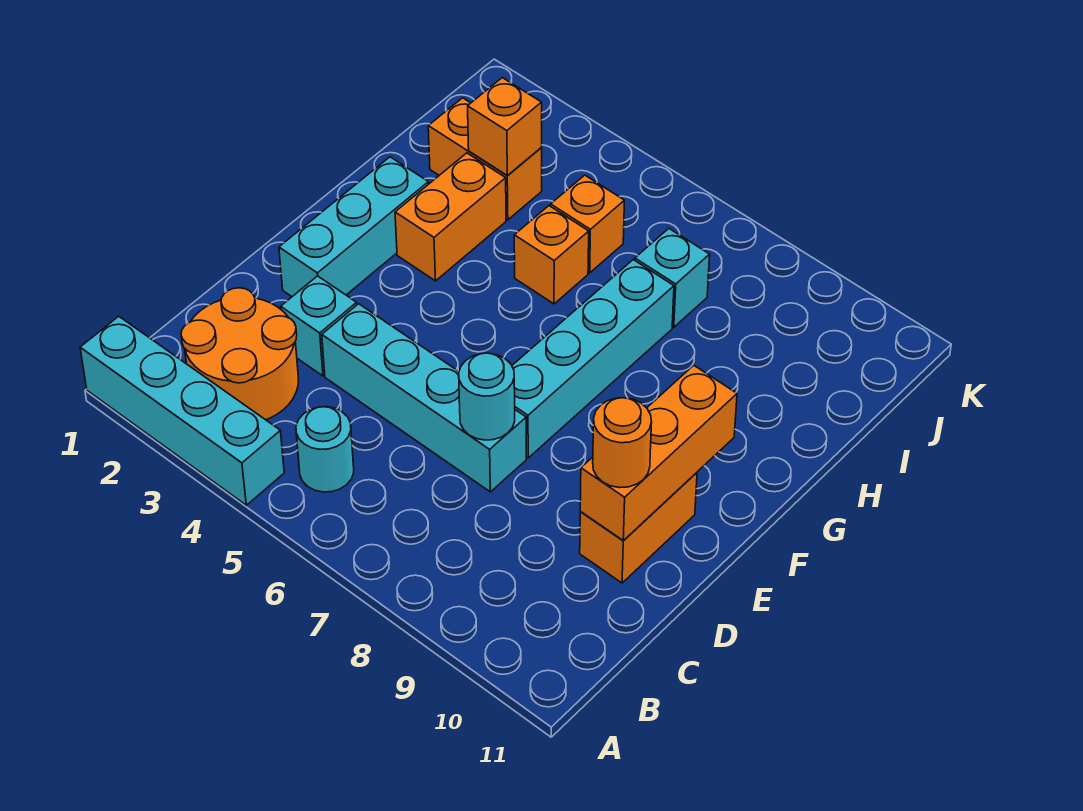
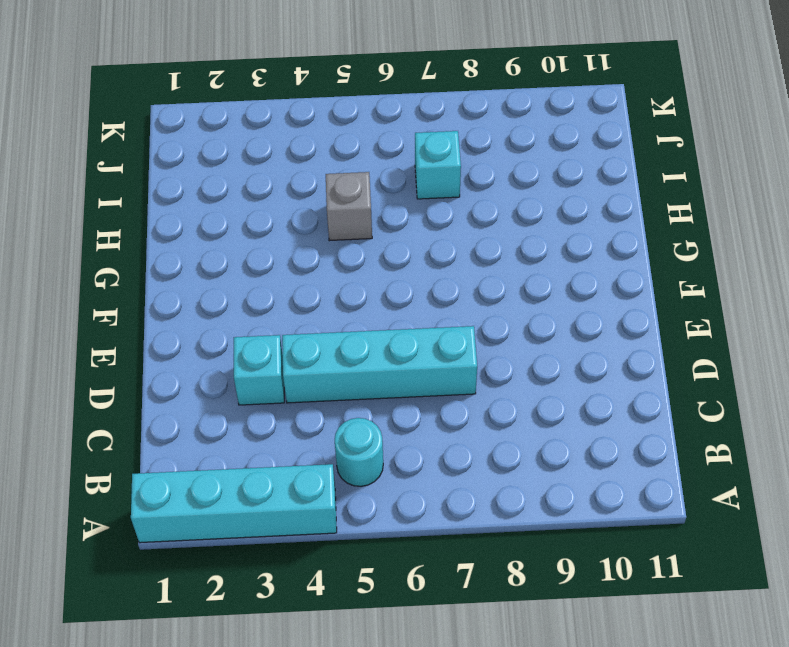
grey 1x1 brick [326,172,372,241] -> orange 1x1 brick [514,206,589,304]
none -> orange 2x2 round brick [181,288,299,420]
none -> orange 1x2 brick [580,473,697,583]
none -> cyan 1x3 brick [279,157,428,297]

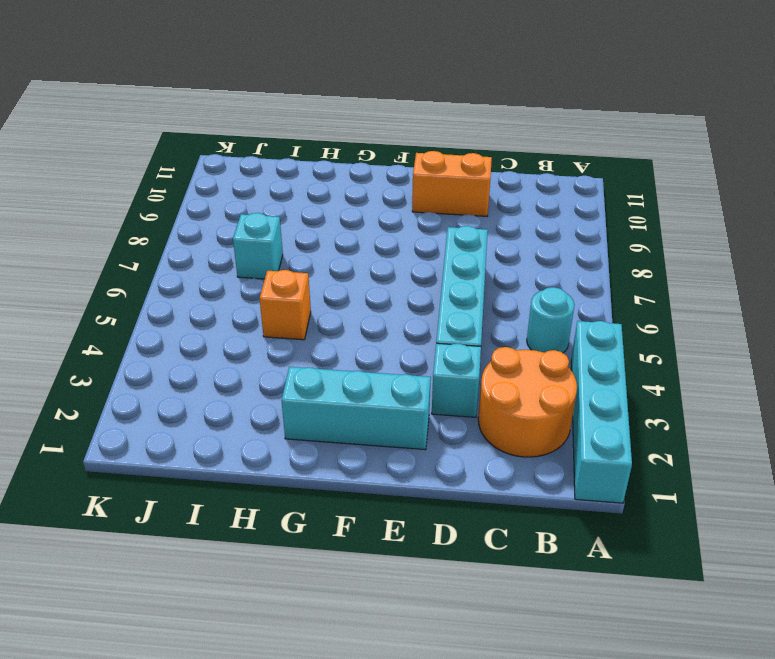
none -> cyan 1x4 brick [512,260,674,458]
none -> orange 1x2 brick [395,153,506,281]
none -> orange 1x2 brick [428,98,542,220]

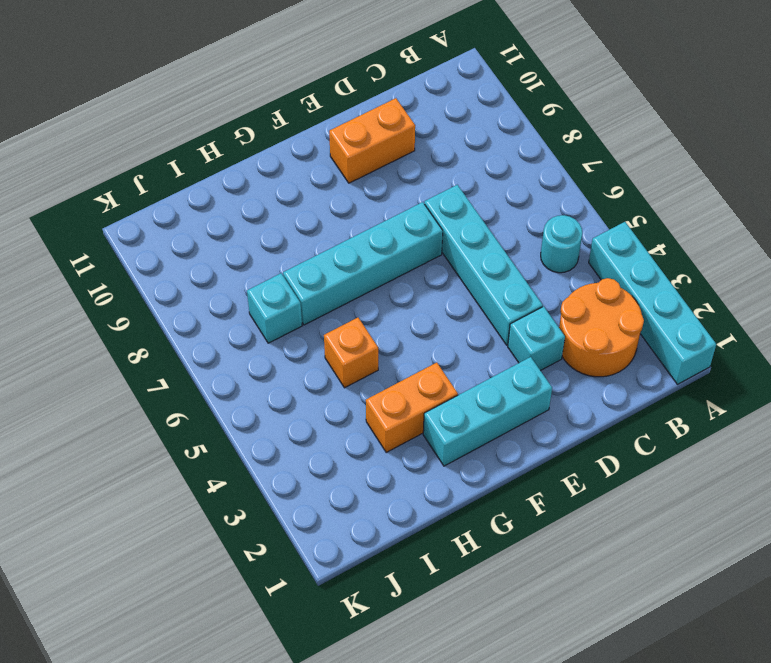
none -> orange 1x2 brick [428,98,542,220]
none -> orange 1x1 brick [551,175,624,273]
none -> cyan 1x1 round brick [459,353,515,440]

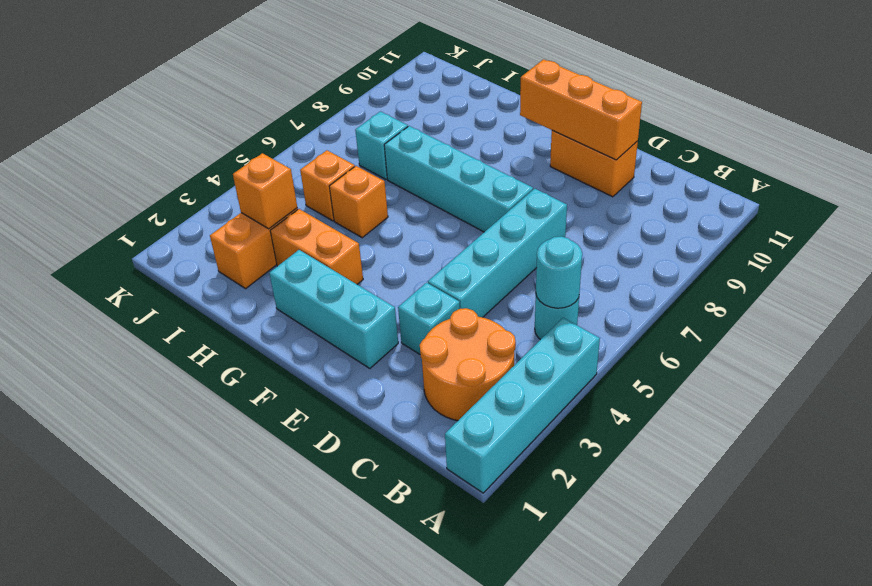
cyan 1x1 round brick [536,236,582,308] -> cyan 1x1 round brick moved to [459,353,515,440]
none -> orange 1x1 round brick [593,398,652,488]

